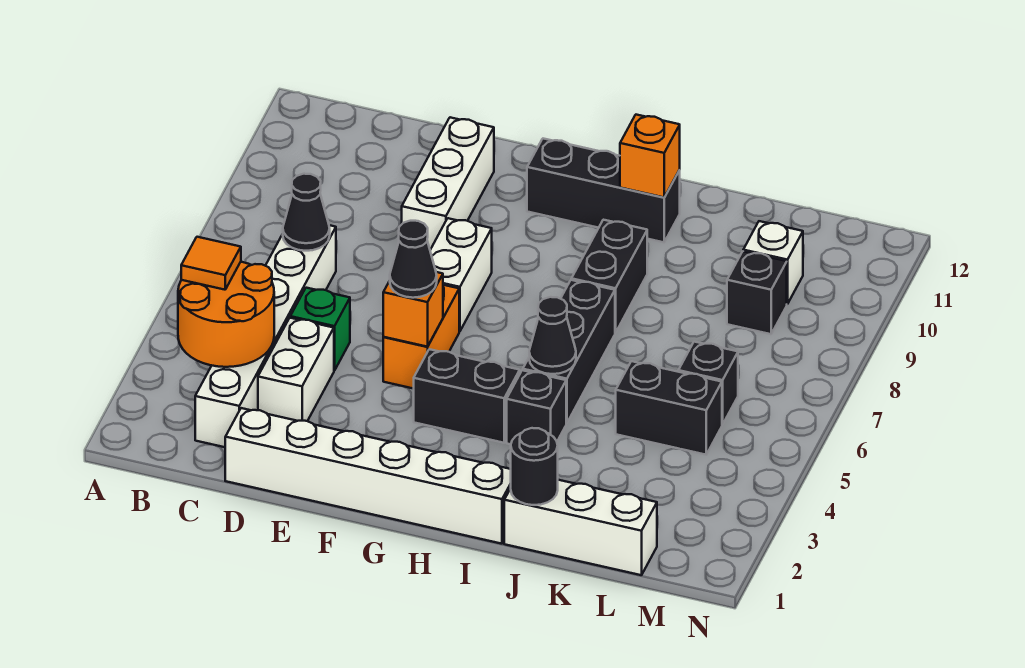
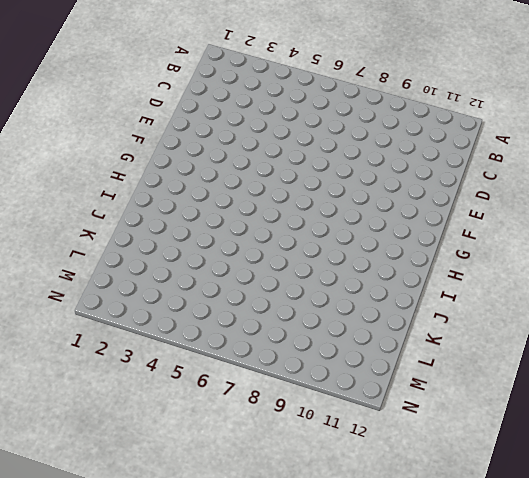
none -> white 1x6 brick [195,225,336,447]
none -> white 1x6 brick [225,408,511,544]
none -> white 1x2 brick [258,318,334,421]

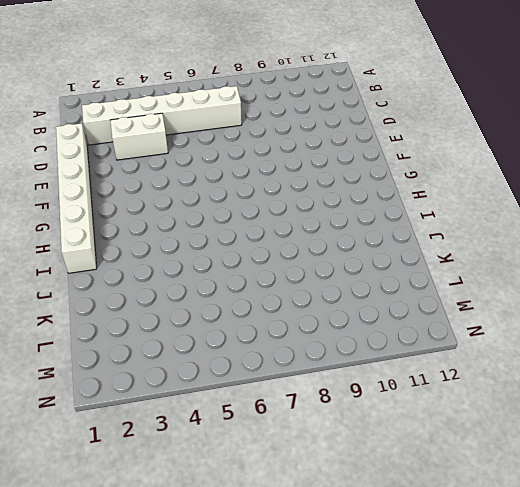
none -> green 1x1 brick [290,288,350,371]
none -> white 1x3 brick [402,117,494,250]
none -> orange 1x2 brick [383,285,459,389]

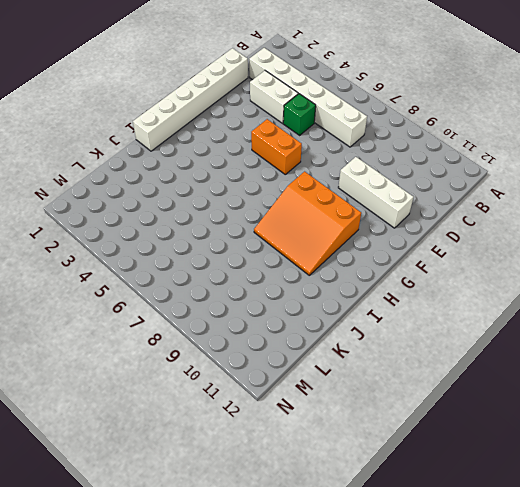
orange 3x3 slope [254,172,361,275] -> black 1x2 brick [571,220,647,333]
none -> white 1x2 brick [430,218,492,331]
none -> black 1x2 brick [414,349,520,443]
none -> black 1x3 brick [527,139,680,242]

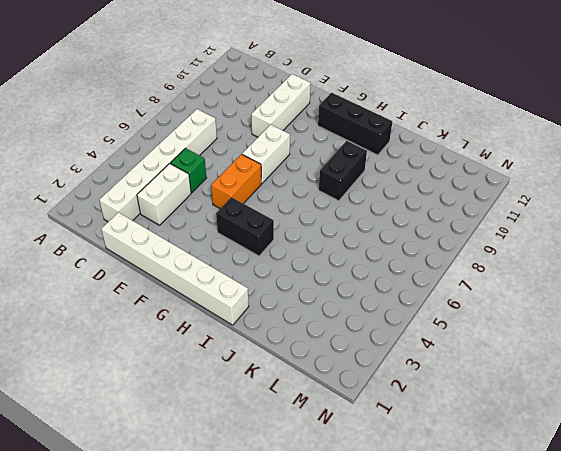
none -> black 1x1 brick [507,370,566,444]
none -> black 1x3 brick [523,280,615,423]
none -> white 1x3 brick [504,480,657,575]

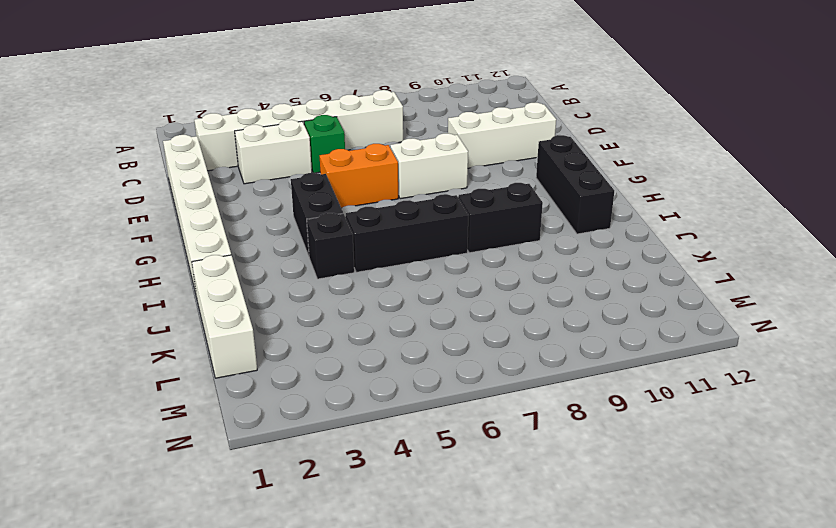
none -> black 1x2 brick [616,361,722,455]
none -> black 1x1 brick [678,342,738,425]
none -> black 1x1 brick [727,251,787,334]

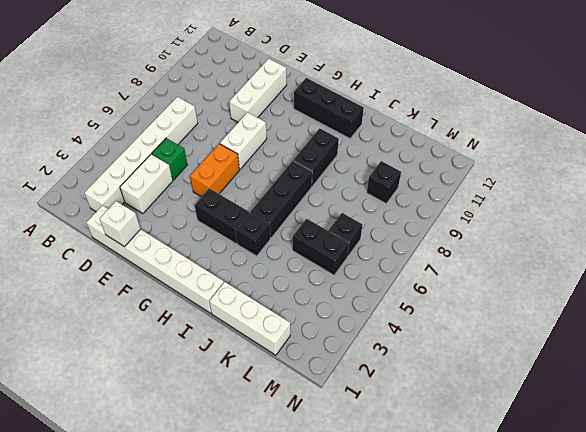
white 1x1 brick [100,201,140,247] -> white 1x1 brick moved to [743,221,803,304]
none -> orange 2x2 round brick [178,262,274,367]
none -> black 1x1 cone [283,174,330,251]
none -> orange 1x1 brick [383,272,443,347]

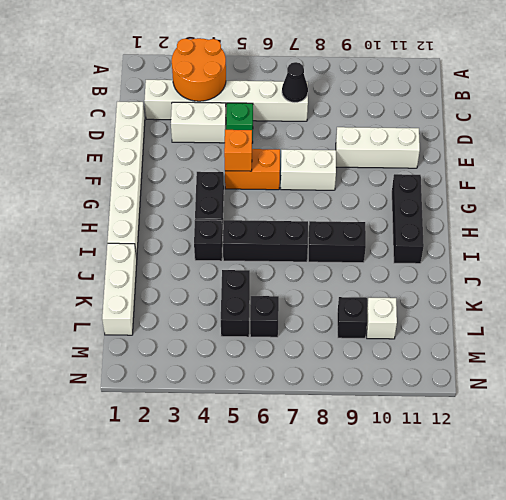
none -> black 1x1 cone [529,297,576,374]
none -> orange 1x1 brick [620,115,680,197]
none -> black 1x1 round brick [511,428,558,505]

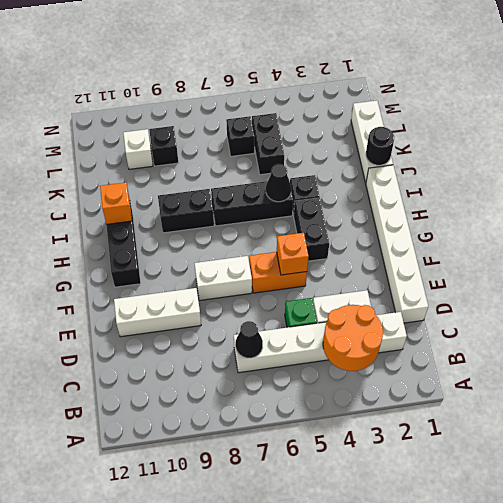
none -> orange 1x1 tile [181,237,241,290]
none -> black 1x1 cone [390,221,437,298]

